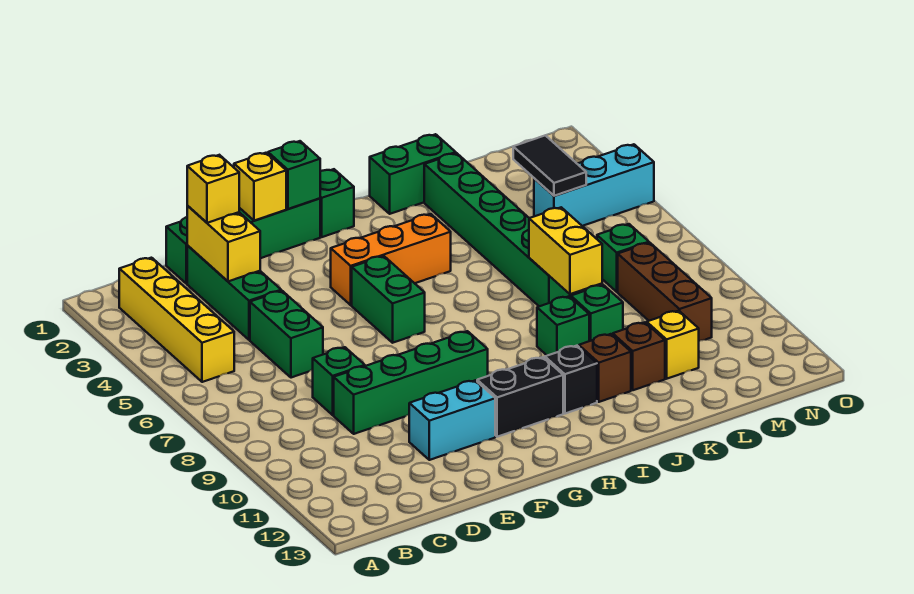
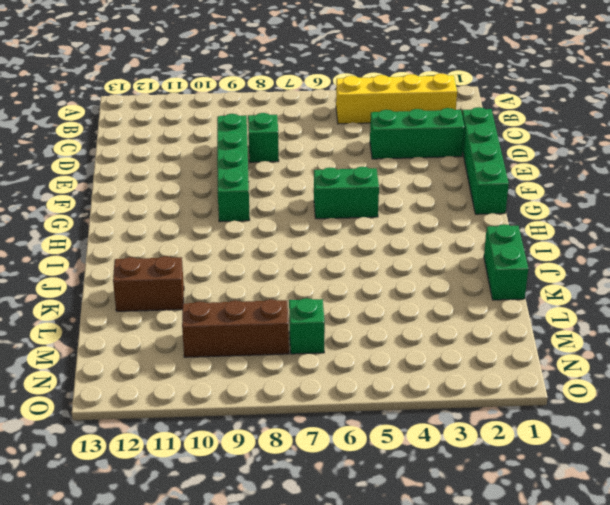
brown 1x2 brick [113,256,184,311] -> brown 1x1 brick [613,322,665,390]
none -> green 1x2 brick [250,291,323,378]
none -> cyan 1x2 brick [409,380,495,460]
none -> orange 1x3 brick [331,214,451,305]

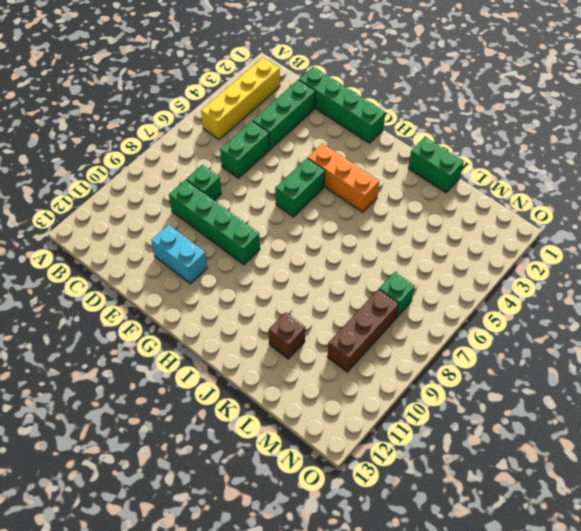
none -> black 1x2 brick [477,357,563,437]
none -> green 1x1 brick [320,169,354,237]
none -> black 1x1 brick [545,346,597,414]

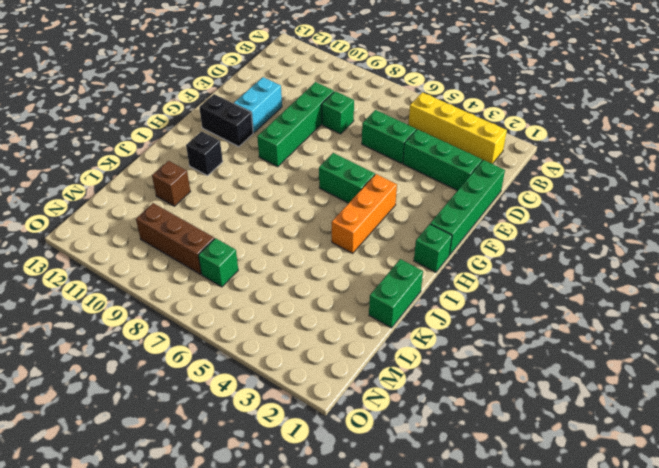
black 1x2 brick [199,94,253,147] -> black 1x2 brick turned to [477,357,563,437]
none -> green 1x1 brick [537,296,589,356]
none -> brown 1x1 brick [579,334,631,402]
none -> green 1x6 brick [424,153,581,306]

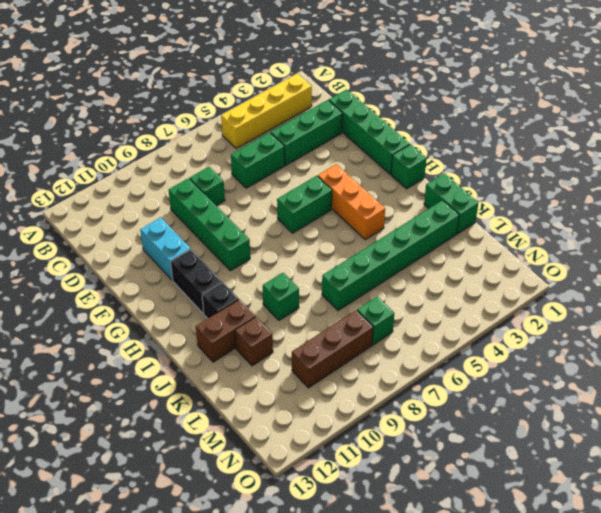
brown 1x2 brick [196,299,255,362] -> brown 1x1 brick [579,334,631,402]
none -> green 1x1 brick [571,285,623,341]
none -> yellow 1x1 brick [647,311,699,379]
none -> cyan 1x3 brick [534,144,654,226]

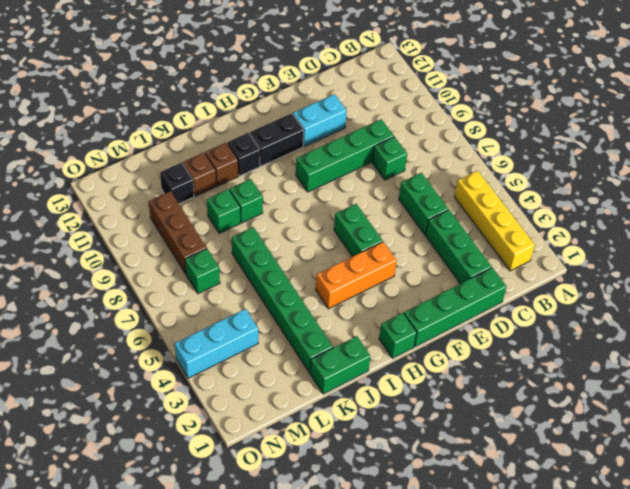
black 1x1 brick [160,163,194,204] -> yellow 1x1 brick [647,311,699,379]
none -> yellow 1x2 brick [187,206,260,281]
none -> yellow 1x1 brick [234,153,286,221]
none -> green 1x1 brick [268,141,320,209]

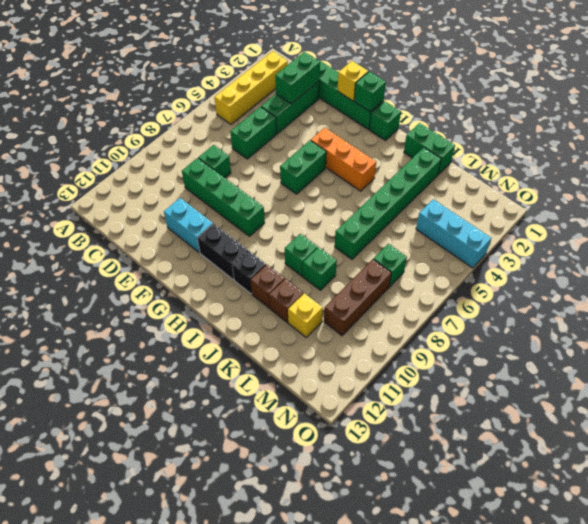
green 1x2 brick [275,52,320,104] -> yellow 1x2 brick [187,206,260,281]
none -> yellow 1x2 brick [529,207,602,294]
none -> black 1x2 tile [513,135,586,196]
none -> yellow 1x1 brick [187,155,239,223]

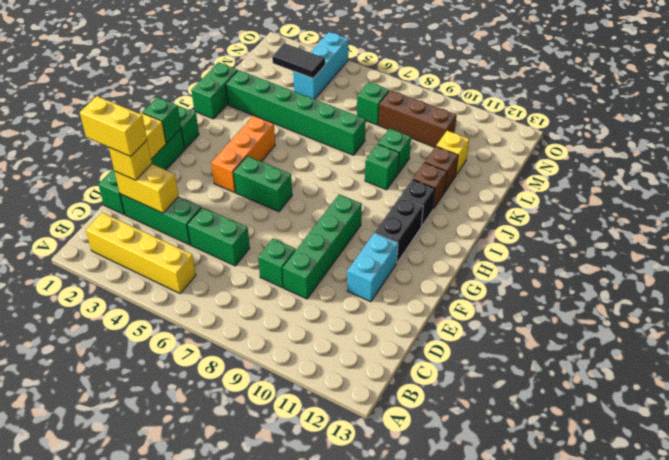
yellow 1x2 brick [80,96,147,157] -> yellow 1x2 brick moved to [529,207,602,294]

